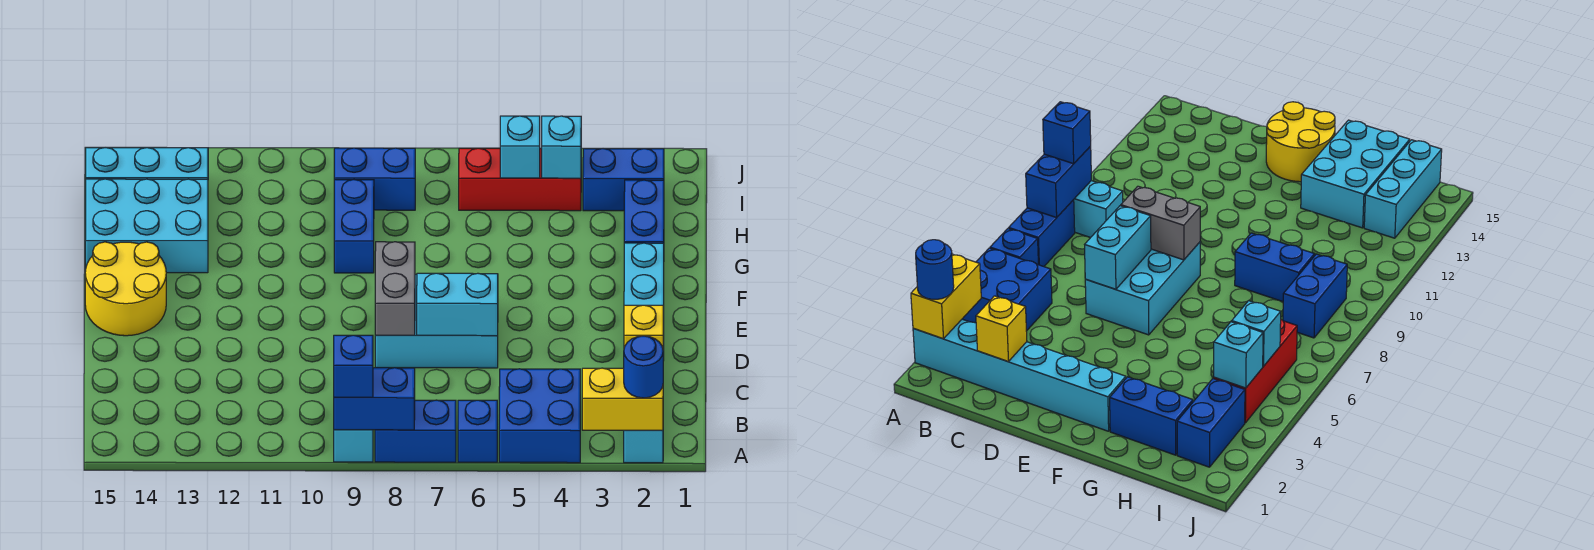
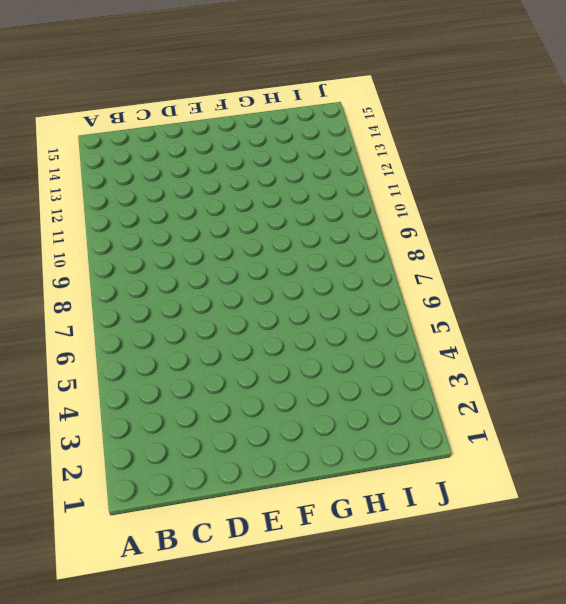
none -> cyan 1x6 brick [624,243,664,463]
none -> blue 2x2 brick [499,369,580,463]
none -> blue 1x1 brick [458,400,497,462]

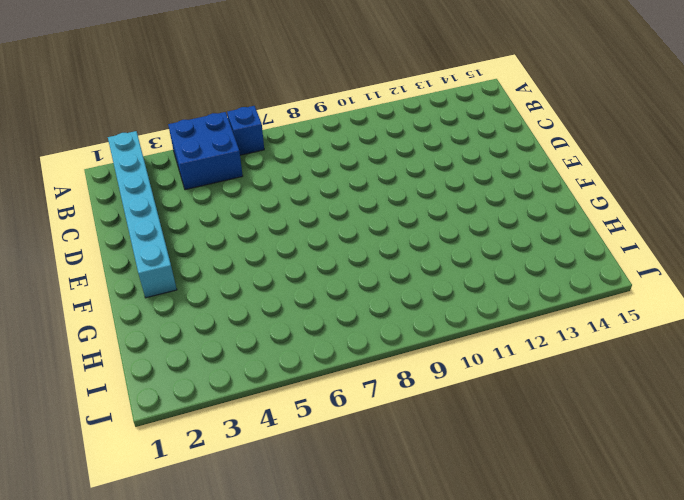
none -> blue 1x2 brick [375,400,456,462]
none -> cyan 1x2 brick [334,430,373,462]
none -> cyan 2x3 brick [375,274,498,368]

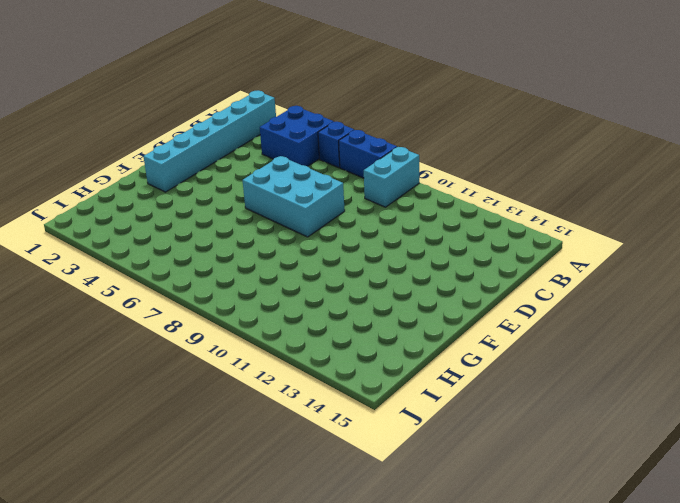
none -> yellow 2x2 round brick [85,242,166,336]
none -> blue 1x2 brick [624,180,664,243]
none -> blue 1x2 brick [334,180,374,273]

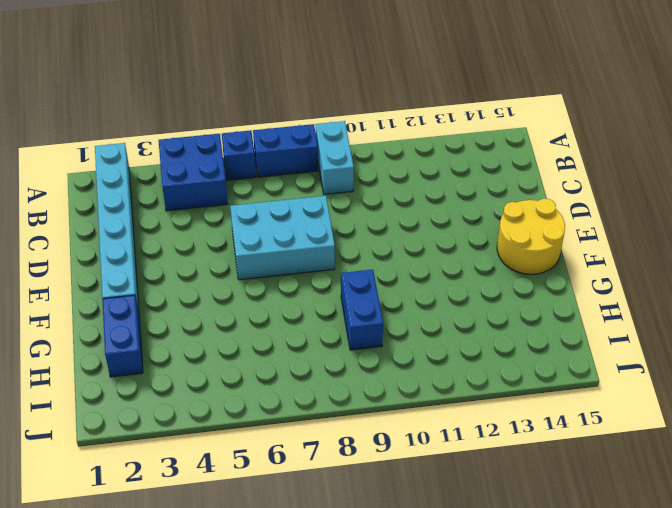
none -> cyan 2x3 brick [85,179,208,273]
none -> blue 1x2 brick [583,148,664,211]
none -> red 1x3 brick [459,148,581,211]

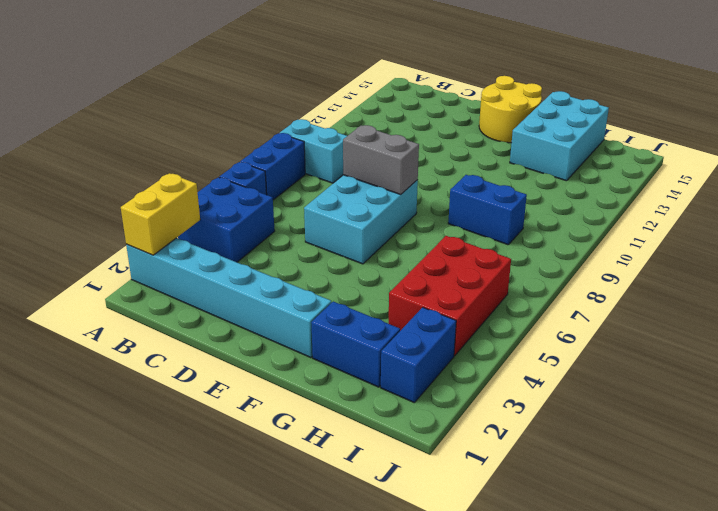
red 2x3 brick [389,236,511,356] -> red 1x3 brick [459,148,581,211]
none -> blue 1x2 brick [334,148,415,210]
none -> cyan 1x3 brick [86,147,208,179]
none -> blue 1x2 brick [334,368,415,430]

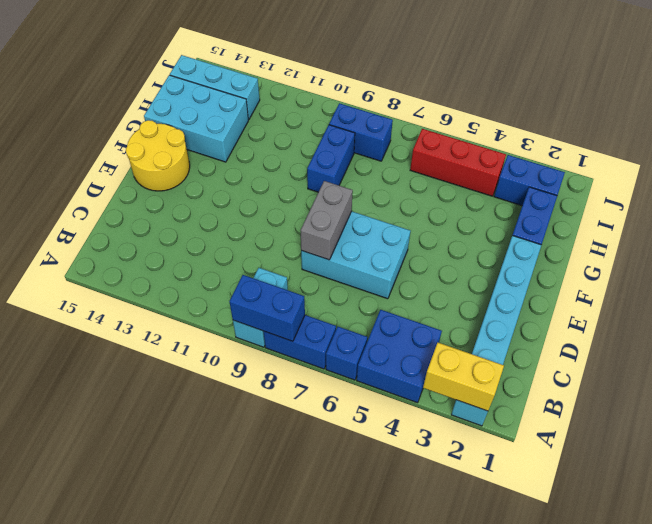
none -> yellow 1x1 brick [624,305,663,348]
none -> cyan 1x2 brick [417,273,498,336]
none -> cyan 1x1 brick [542,116,581,178]

